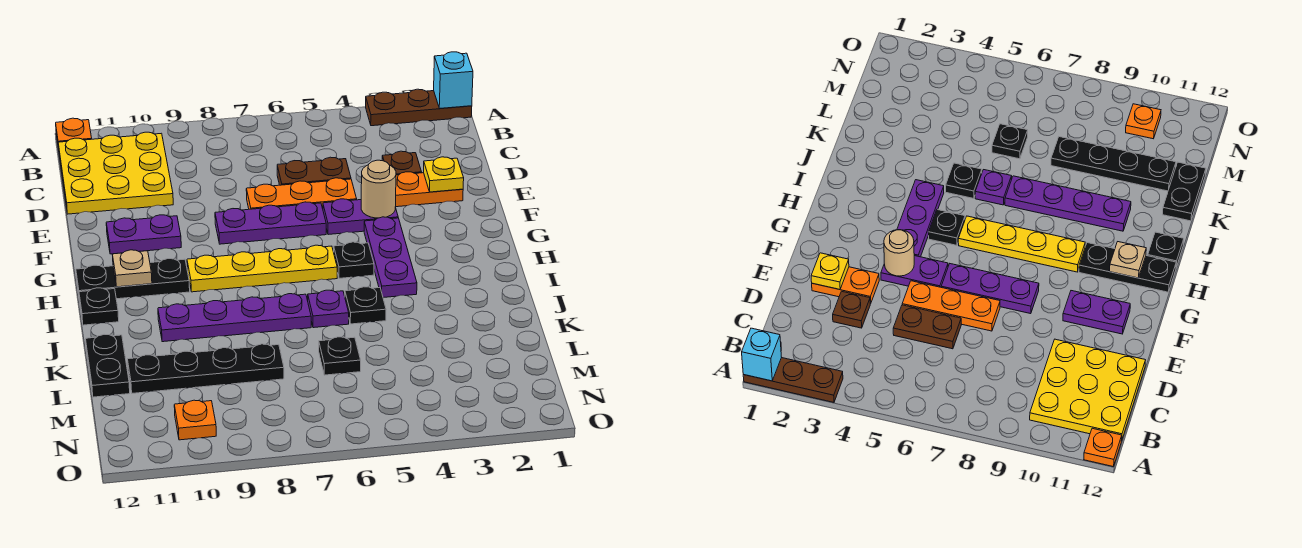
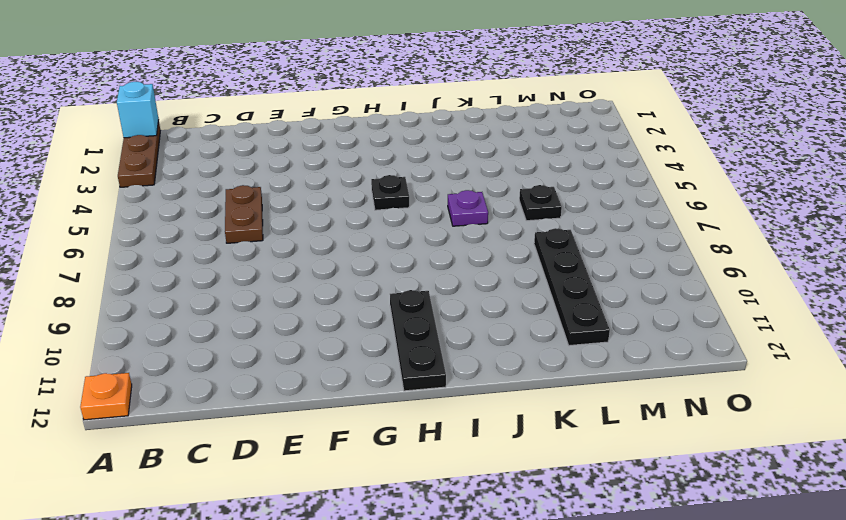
none -> yellow 3x3 plate [58,132,173,214]
none -> brown 1x1 plate [382,151,422,175]
none -> orange 1x2 plate [396,172,463,207]

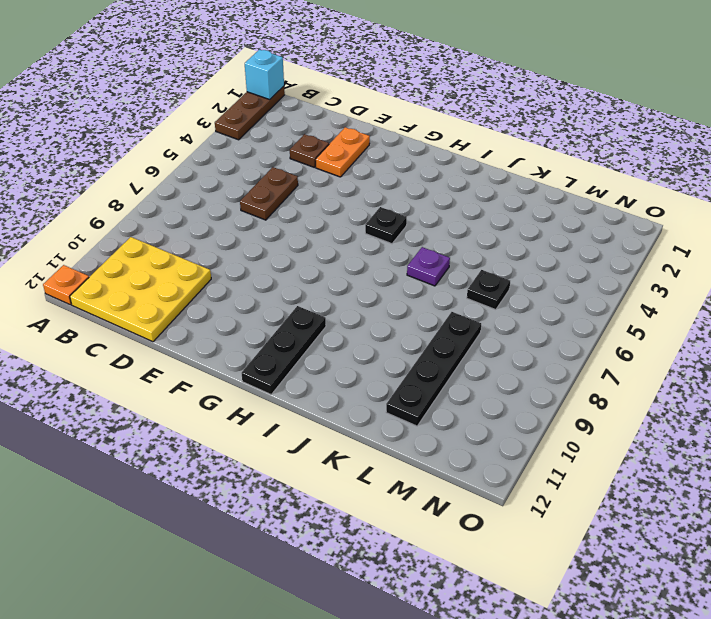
none -> orange 1x3 plate [246,178,357,209]
none -> purple 1x2 plate [323,199,398,235]
none -> purple 1x3 plate [215,202,326,244]

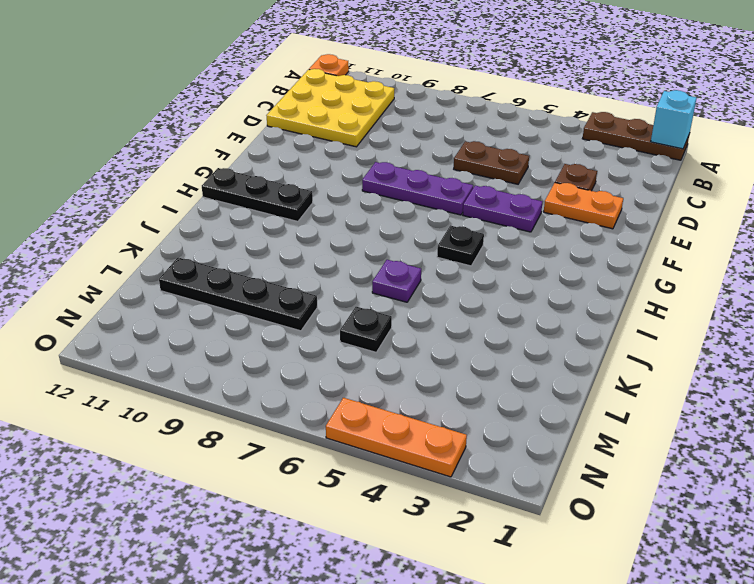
orange 1x3 plate [326,398,467,477] -> orange 1x3 plate moved to [246,178,357,209]
none -> purple 1x2 plate [106,215,181,254]
none -> purple 1x3 plate [364,217,417,298]
none -> yellow 1x4 plate [187,245,337,292]

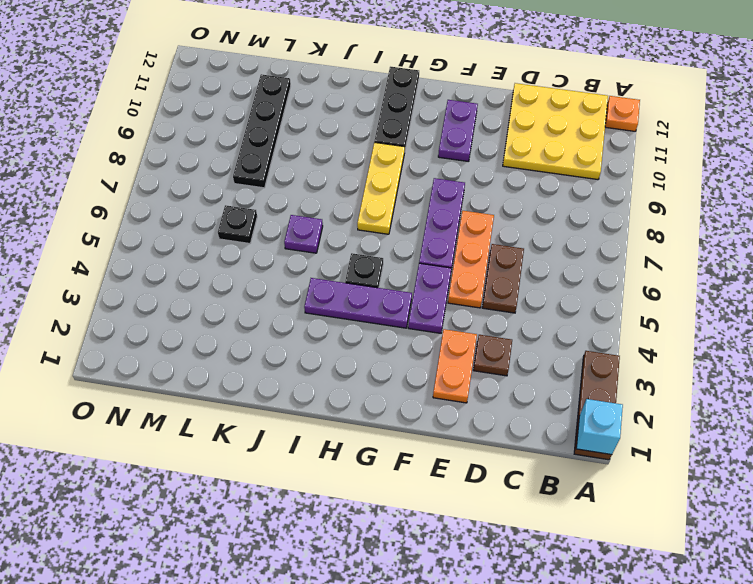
yellow 1x3 plate [357,142,405,234] -> yellow 1x4 plate [187,245,337,292]
none -> black 1x1 plate [79,288,119,325]
none -> black 1x1 plate [345,287,386,324]
none -> purple 1x4 plate [158,294,311,342]

